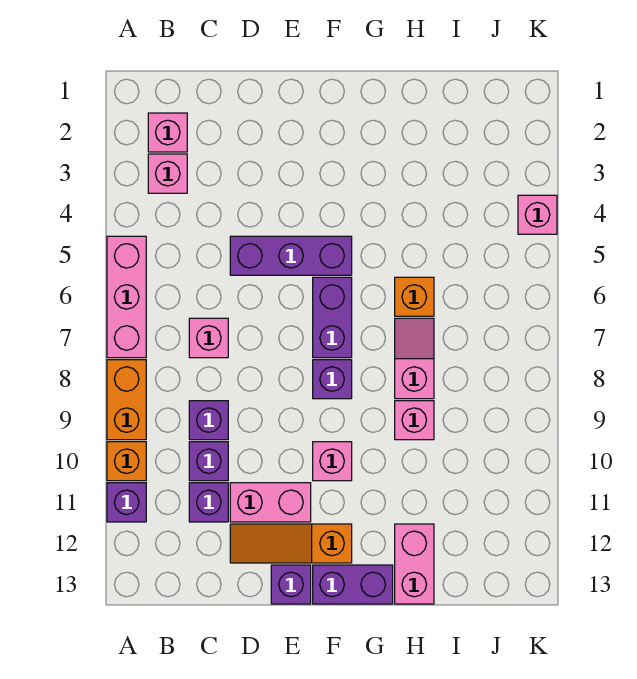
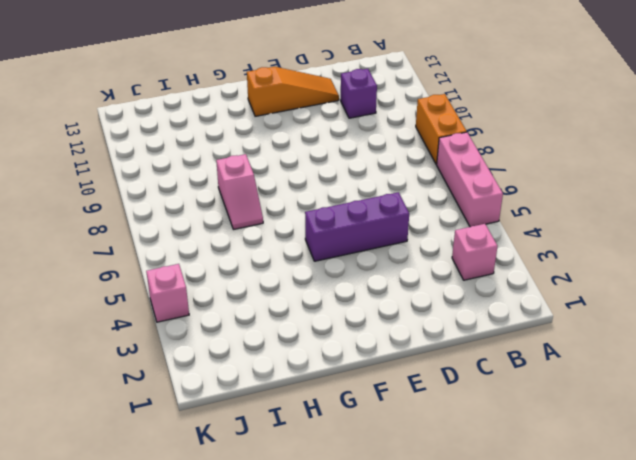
none -> orange 1x1 brick [107,442,146,481]
none -> purple 1x1 brick [107,483,146,522]
none -> pink 1x1 brick [148,113,187,152]

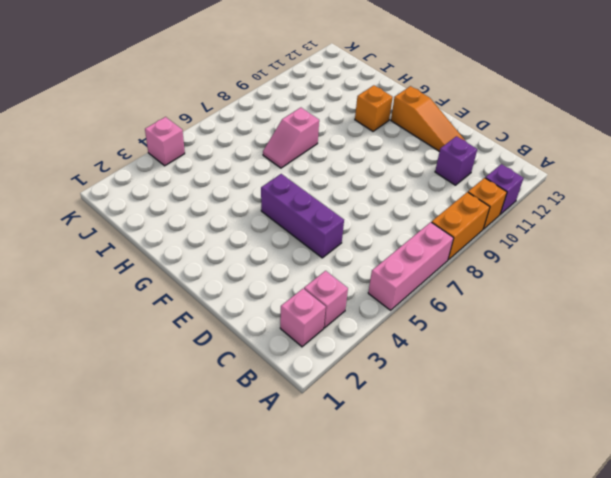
orange 1x1 brick [355,85,393,131] -> orange 1x1 brick moved to [395,277,434,316]
none -> pink 1x1 brick [189,318,228,358]
none -> purple 1x1 brick [189,401,228,440]
none -> purple 1x1 brick [189,442,228,481]

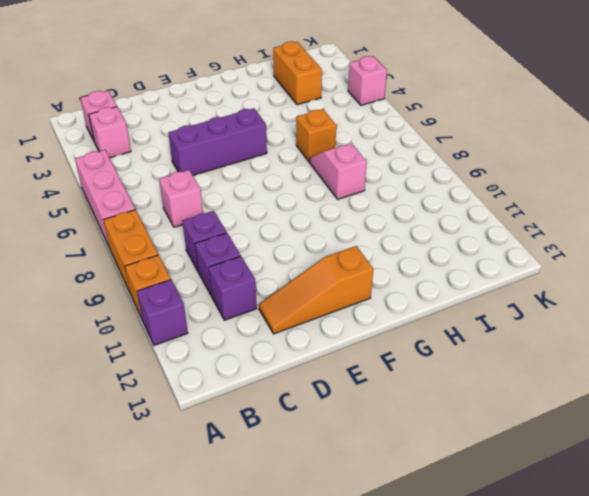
orange 1x2 brick [273,41,322,105] -> none
none -> pink 1x2 brick [230,483,311,522]
none -> purple 1x1 brick [271,565,311,604]
none -> purple 1x2 brick [313,277,352,358]

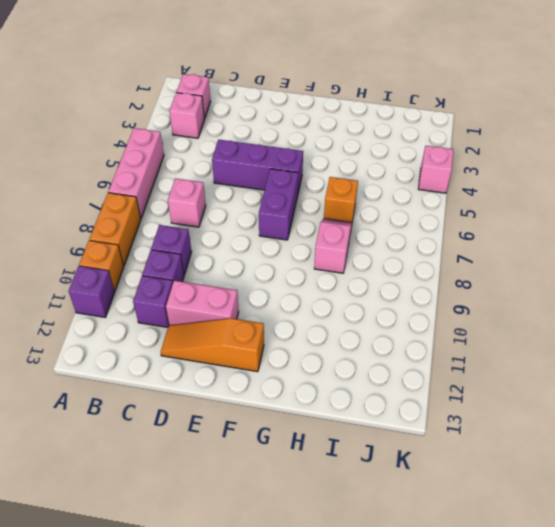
none -> purple 1x1 brick [271,565,311,604]
none -> purple 1x1 brick [313,360,352,399]
none -> pink 1x1 brick [313,442,352,481]

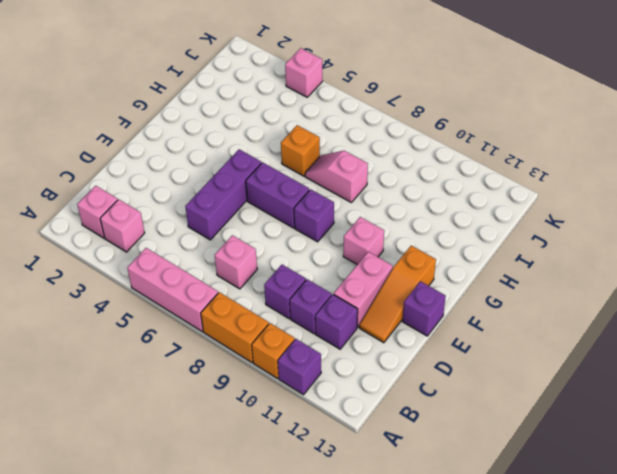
none -> purple 1x2 brick [313,565,393,604]
none -> pink 1x1 brick [395,401,434,440]
none -> pink 1x2 brick [395,524,434,604]

